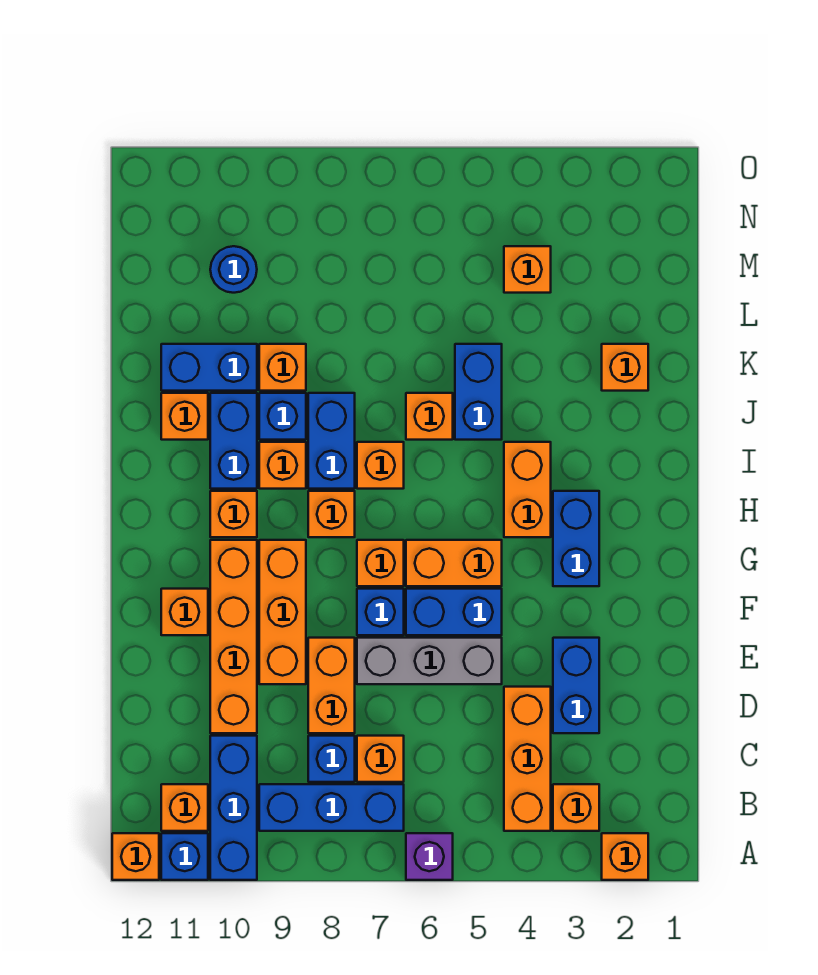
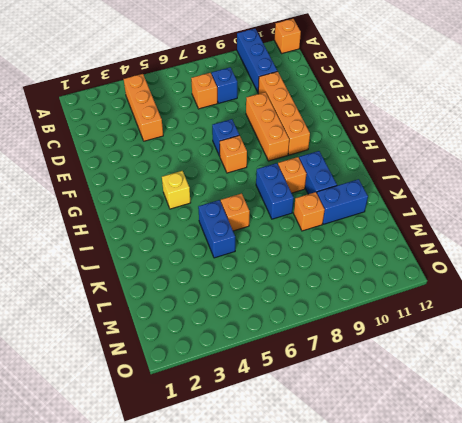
yellow 1x1 brick [162,171,191,209] -> orange 1x2 brick [504,442,551,537]
none -> orange 1x1 brick [602,833,648,880]
none -> purple 1x1 brick [406,833,453,880]
none -> blue 1x1 brick [161,833,208,880]
none -> orange 1x1 brick [553,784,599,831]

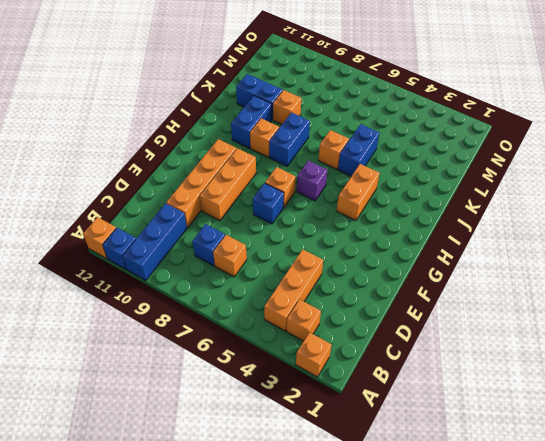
purple 1x1 brick [296,161,327,201] -> purple 1x1 brick moved to [406,833,453,880]
none -> blue 1x3 brick [259,784,404,831]
none -> orange 1x1 brick [161,784,208,831]
none -> blue 1x2 brick [553,638,599,733]
none -> orange 1x2 brick [308,638,355,733]

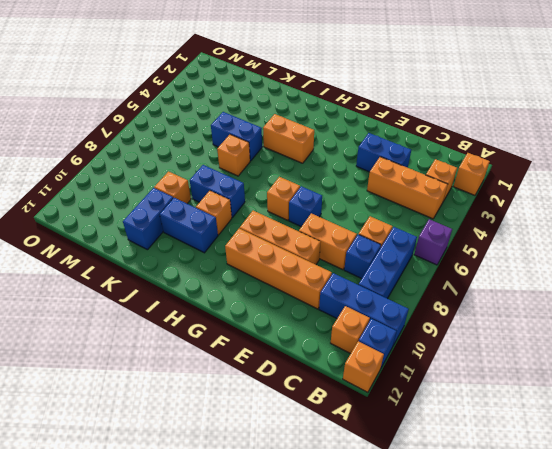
none -> grey 1x3 brick [357,638,502,684]
none -> blue 1x2 brick [406,589,502,635]
none -> orange 1x1 brick [161,589,208,635]
none -> blue 1x2 brick [553,491,599,586]

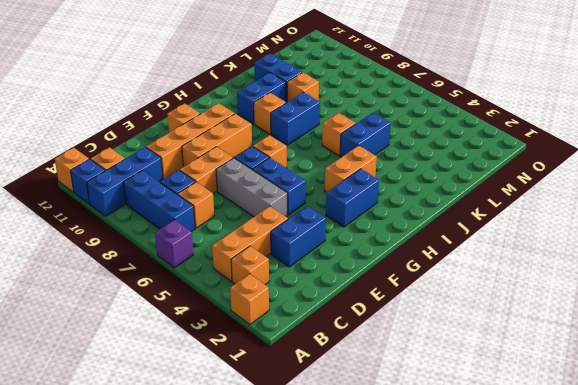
none -> orange 1x2 brick [406,540,502,586]
none -> orange 1x1 brick [308,491,355,537]
none -> orange 1x1 brick [210,491,257,537]
none -> orange 1x1 brick [357,442,404,489]

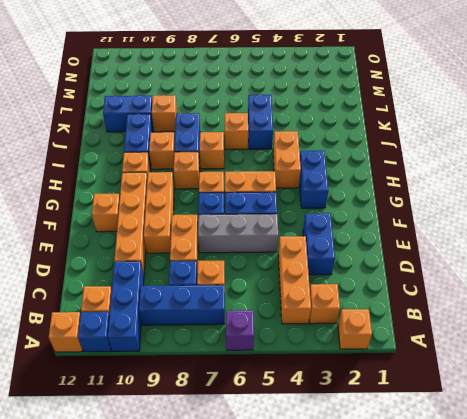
none -> blue 1x1 brick [259,393,306,440]
none -> orange 1x1 brick [161,393,208,440]
none -> orange 1x1 brick [602,344,648,391]
none -> orange 1x1 brick [504,246,551,293]

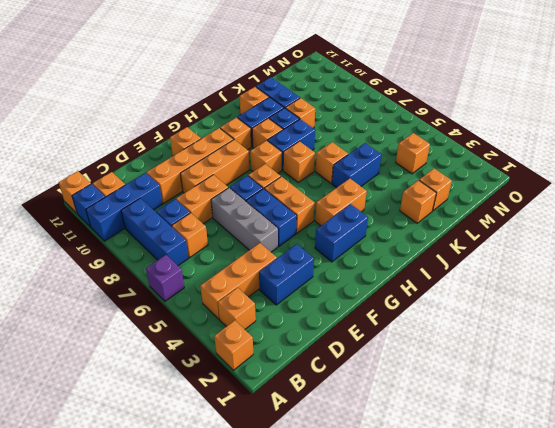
orange 1x1 brick [419,169,452,211] -> none
none -> blue 1x1 round brick [210,246,257,293]

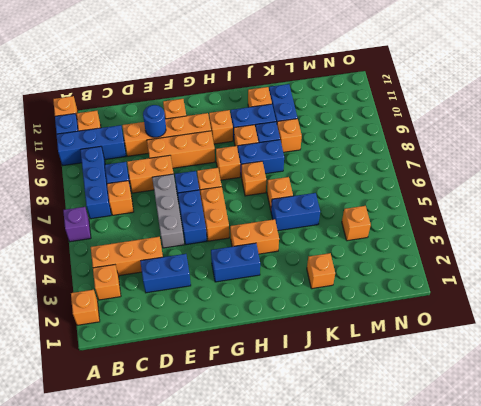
blue 1x1 round brick [143,105,166,137] -> blue 1x1 round brick moved to [210,246,257,293]

